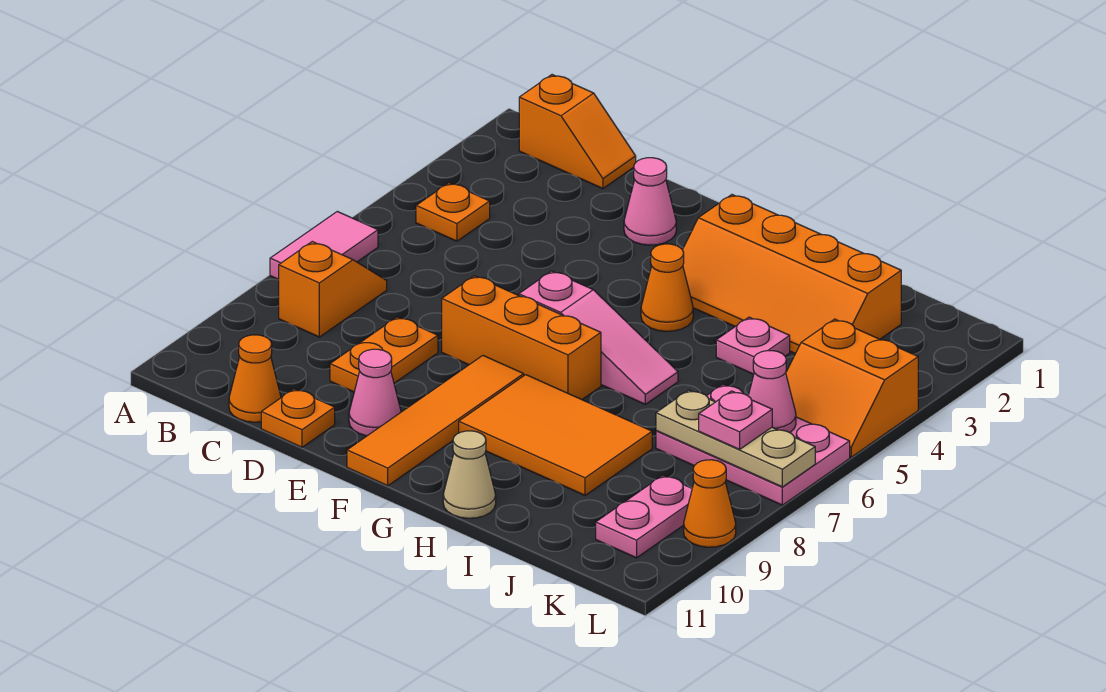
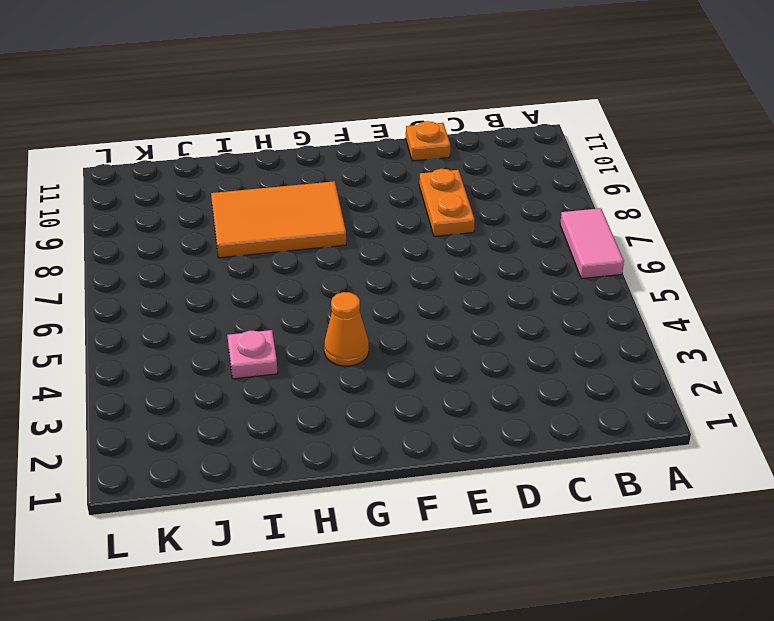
none -> orange 1x2 slope [519,75,636,189]
none -> orange 1x1 plate [416,183,490,241]
none -> orange 1x2 slope [279,242,387,337]

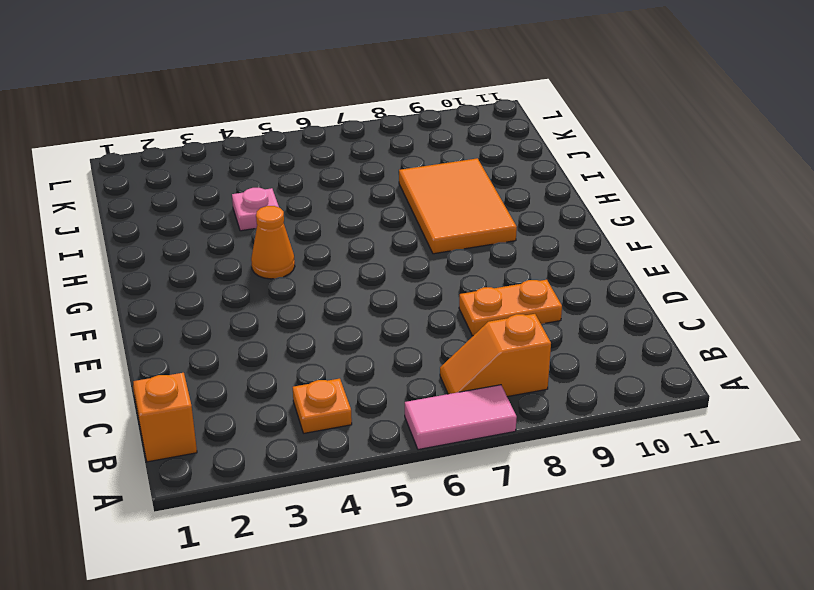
none -> orange 1x1 cone [229,335,281,422]
none -> orange 1x1 plate [261,389,335,447]
none -> pink 1x1 cone [624,158,676,245]

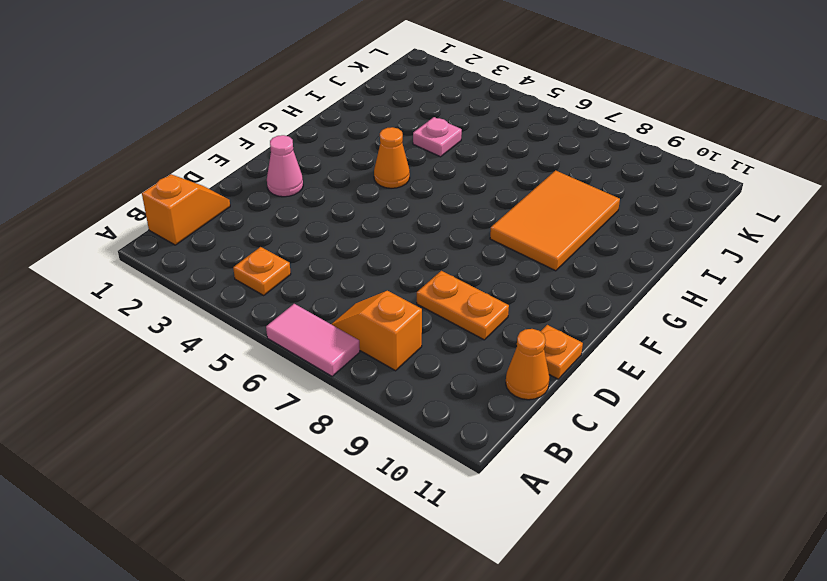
none -> orange 1x3 brick [442,276,601,400]
none -> pink 1x1 cone [349,349,401,436]
none -> pink 1x3 slope [519,271,678,404]

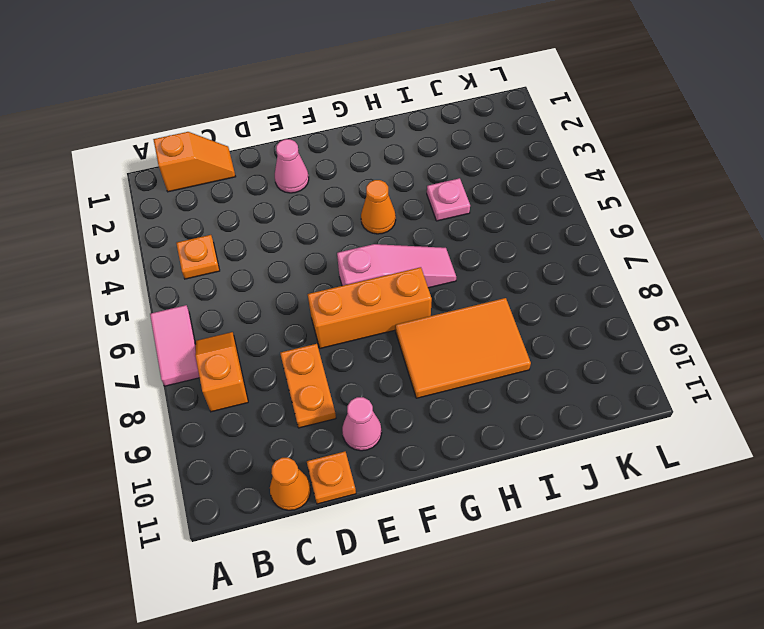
none -> orange 1x4 tile [347,356,524,486]
none -> orange 2x4 slope [683,195,901,354]
none -> tan 1x1 cone [443,431,496,518]

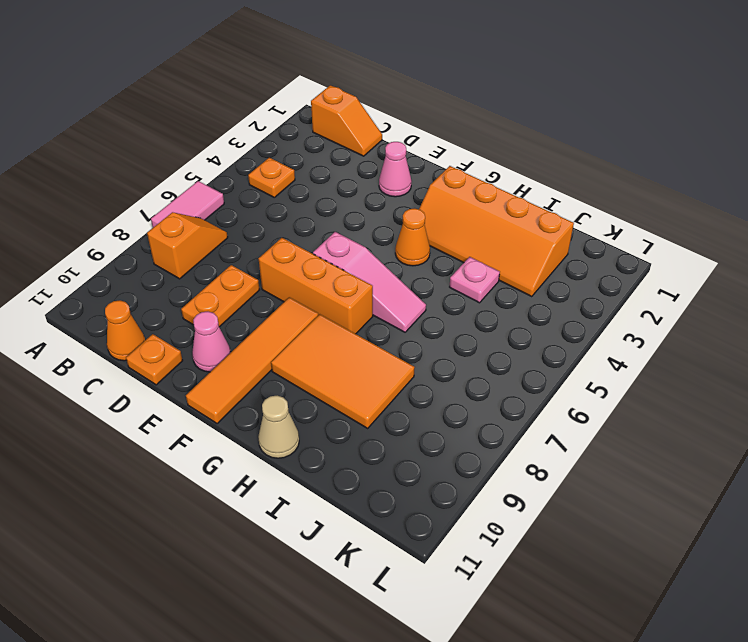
none -> pink 2x3 plate [656,384,850,505]
none -> orange 2x2 slope [786,319,918,457]
none -> pink 1x2 plate [596,475,692,558]

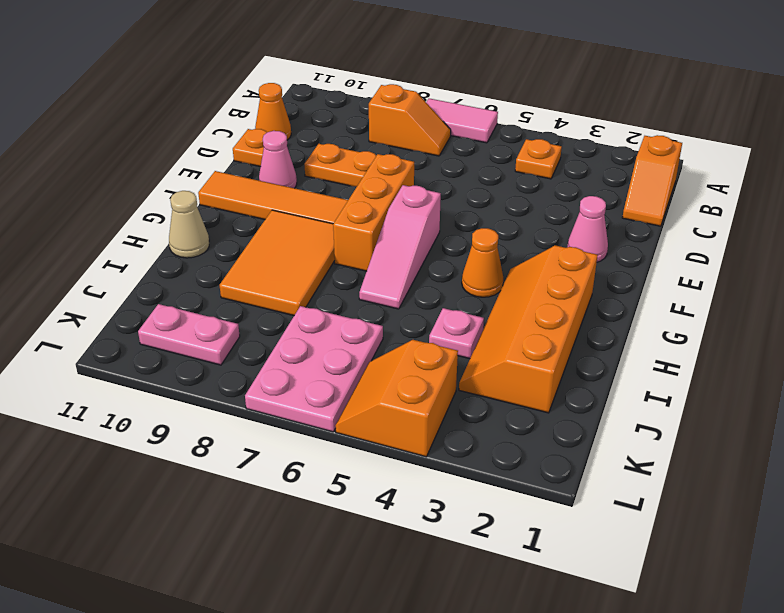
none -> orange 1x1 cone [684,460,736,547]
none -> tan 1x3 plate [656,390,815,487]
none -> pink 1x1 cone [748,351,796,433]

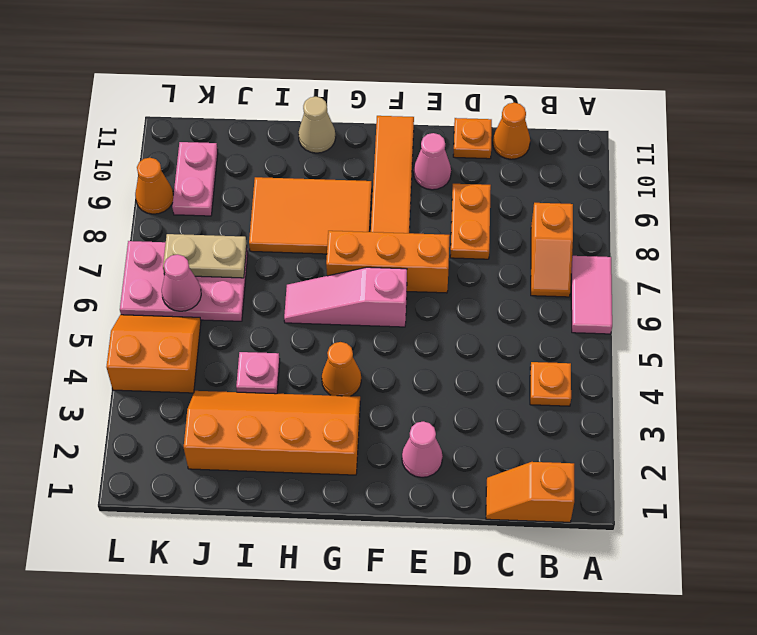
tan 1x2 plate [163,234,247,278] -> tan 1x3 plate [656,390,815,487]
none -> pink 1x1 plate [699,391,772,449]

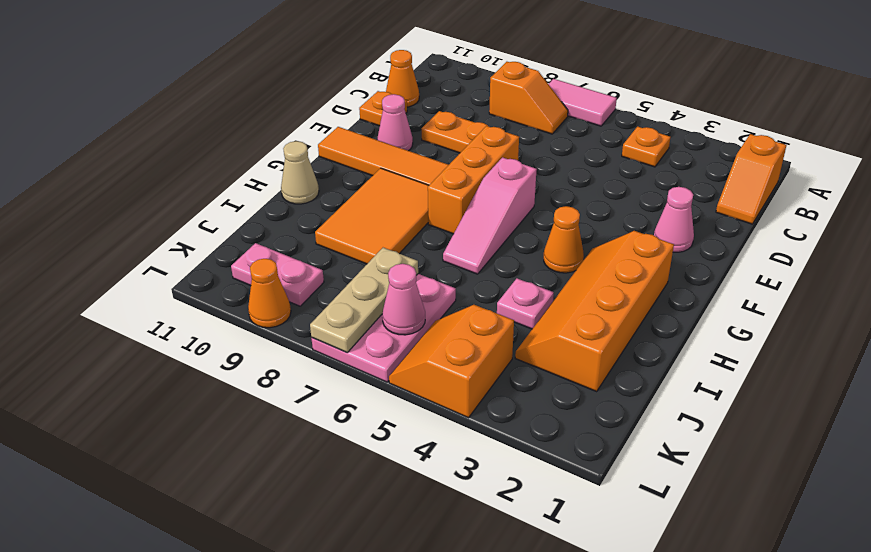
none -> pink 1x1 plate [699,391,772,449]

